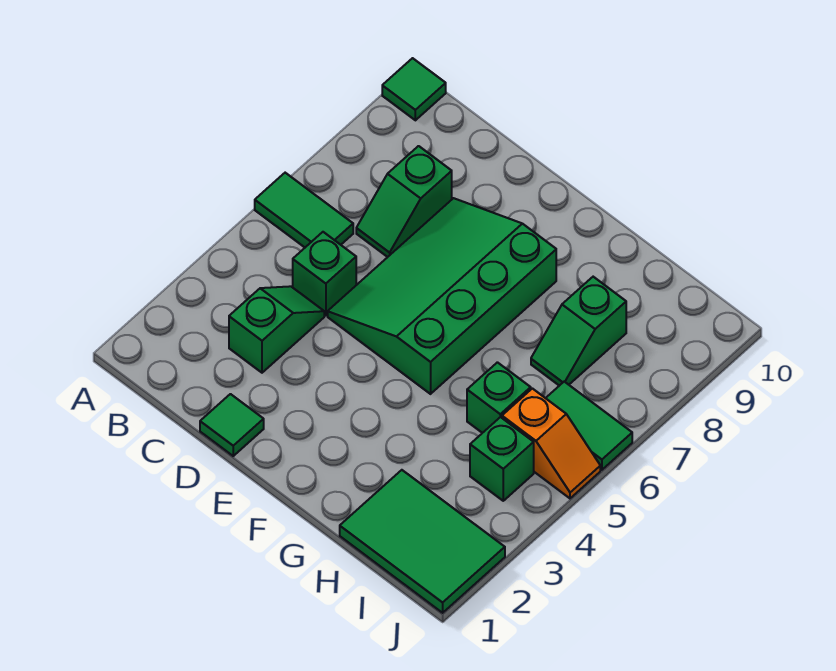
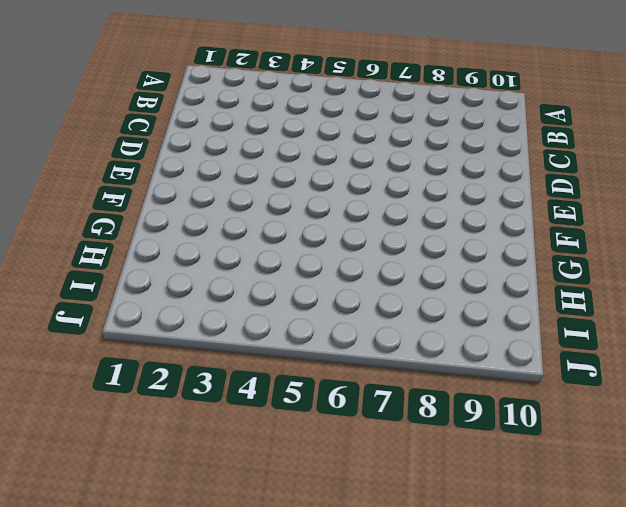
none -> green 1x2 tile [255,173,353,247]
none -> green 1x1 tile [382,58,446,120]
none -> green 1x2 slope [229,286,324,373]

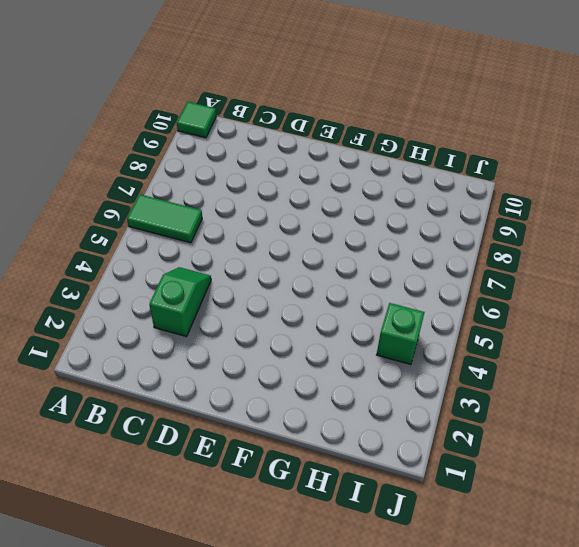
none -> green 1x1 brick [293,232,356,316]
none -> green 1x2 slope [356,146,452,257]
none -> green 1x1 tile [200,394,264,456]

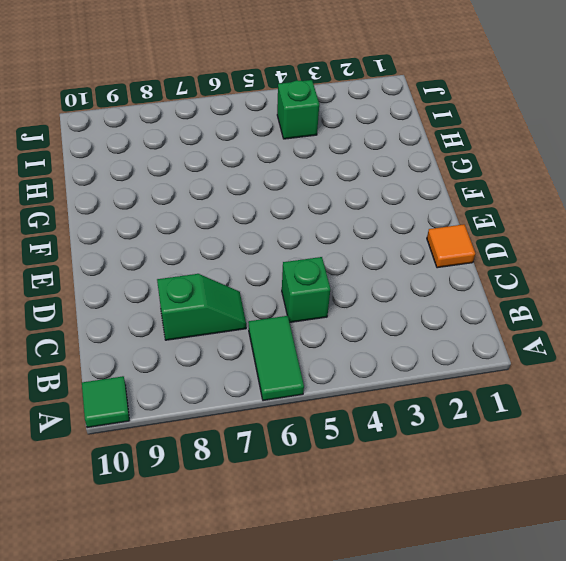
orange 1x1 tile [427,224,475,268] -> green 1x1 tile [200,394,264,456]
none -> green 1x2 slope [229,286,324,373]
none -> green 3x4 slope [328,198,556,394]
none -> green 2x3 tile [340,470,505,613]

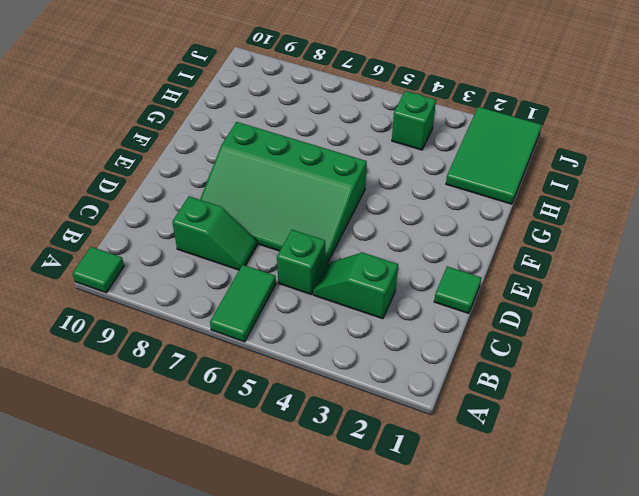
none -> green 1x1 brick [467,362,531,433]
none -> green 1x2 slope [531,277,626,386]
none -> orange 1x2 slope [502,389,600,498]

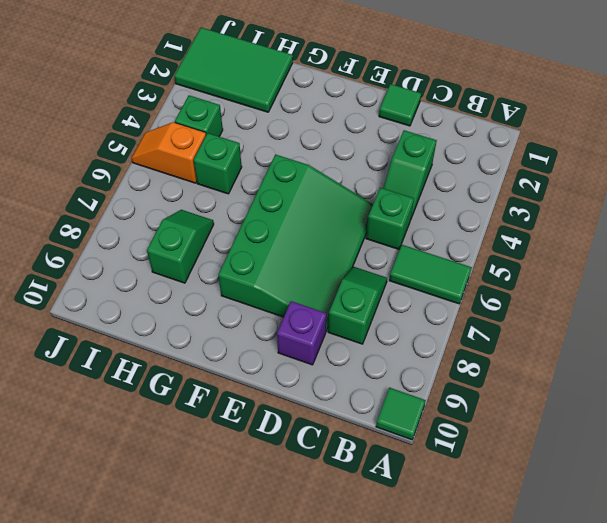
purple 1x1 brick [277,301,326,365] -> none
none -> green 1x2 tile [546,382,632,470]

